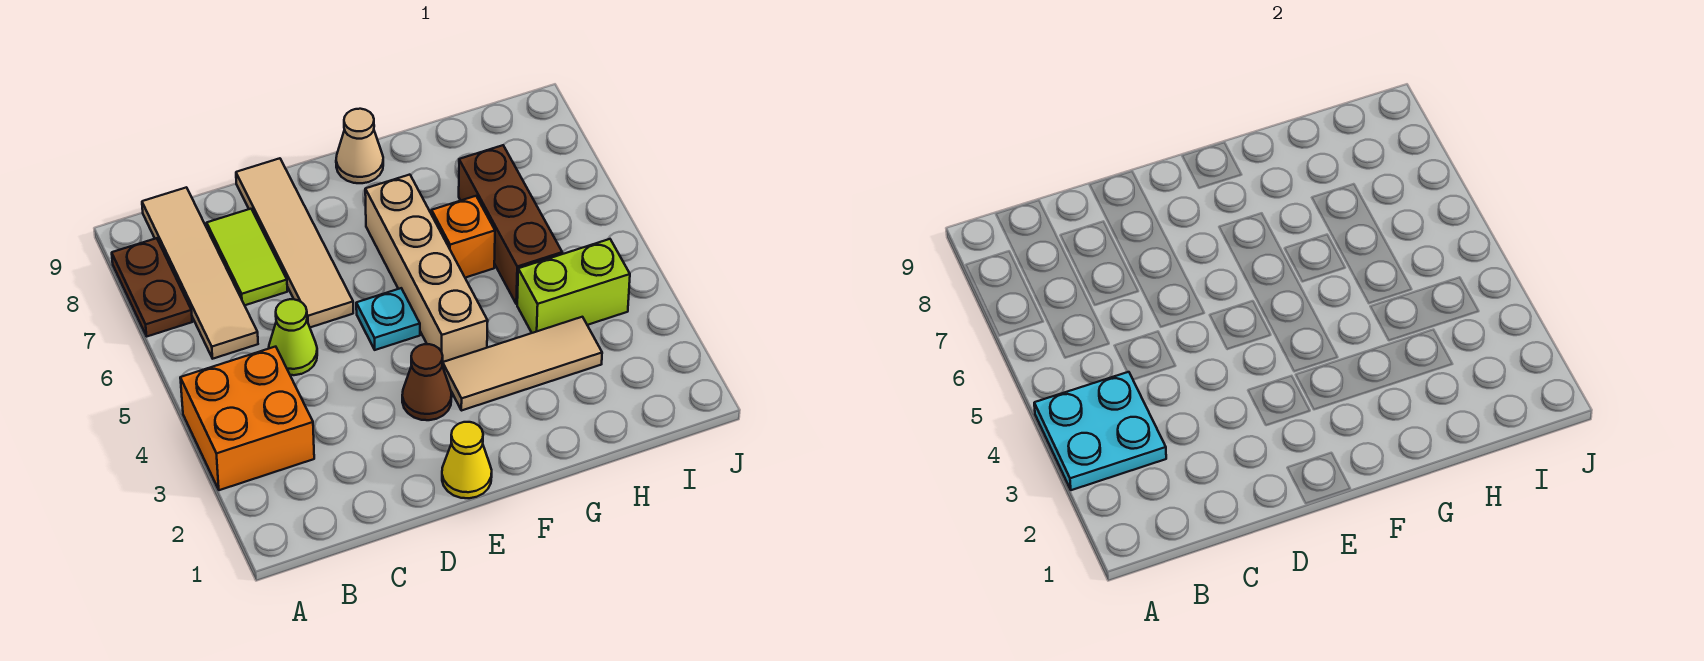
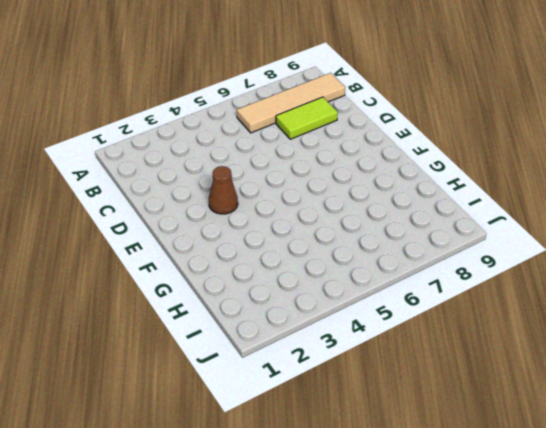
none -> orange 2x2 brick [180,347,314,490]
none -> brown 1x2 plate [112,238,192,336]
none -> lime 1x1 cone [269,299,317,375]

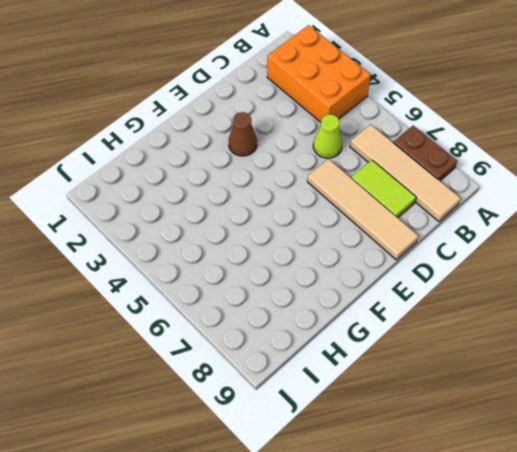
orange 2x3 brick [267,25,371,122] -> orange 2x2 brick [180,347,314,490]
none -> yellow 1x1 cone [442,422,492,498]
none -> cyan 1x1 plate [356,288,420,350]
none -> tan 1x3 tile [443,317,602,411]

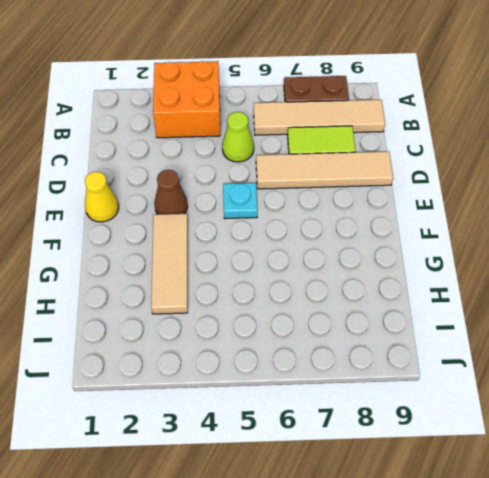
none -> tan 1x4 brick [365,175,488,366]
none -> tan 1x1 cone [336,109,383,183]
none -> orange 1x1 brick [432,196,495,278]

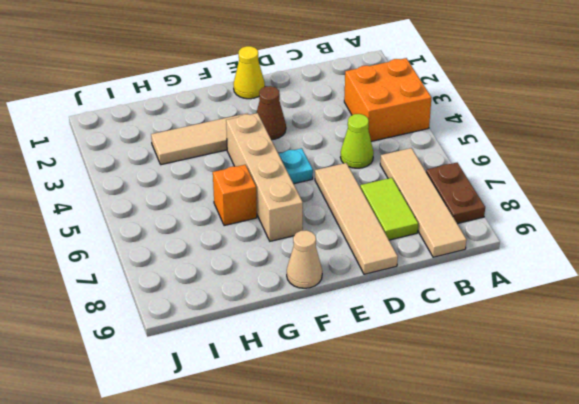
none -> lime 1x2 brick [517,239,630,333]
none -> brown 1x3 brick [459,145,562,304]
none -> cyan 2x2 plate [1034,372,1166,490]

